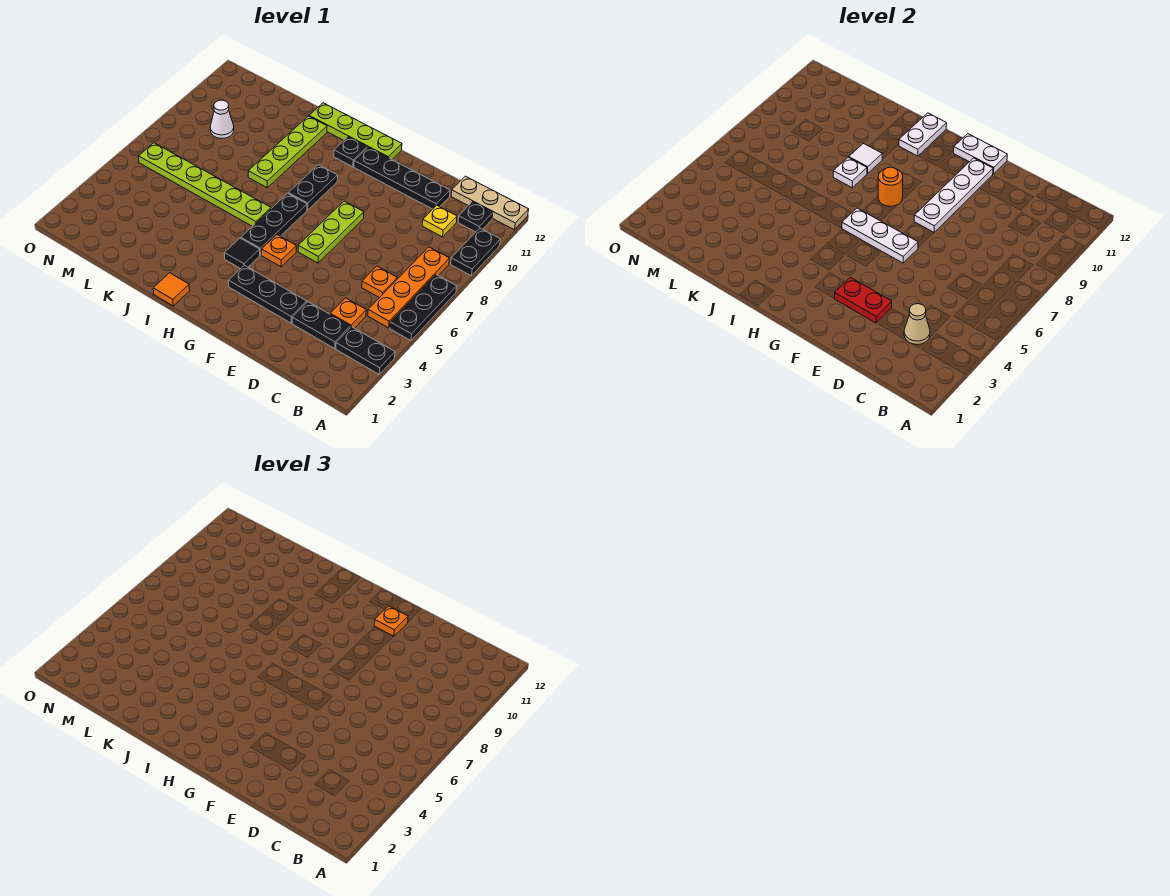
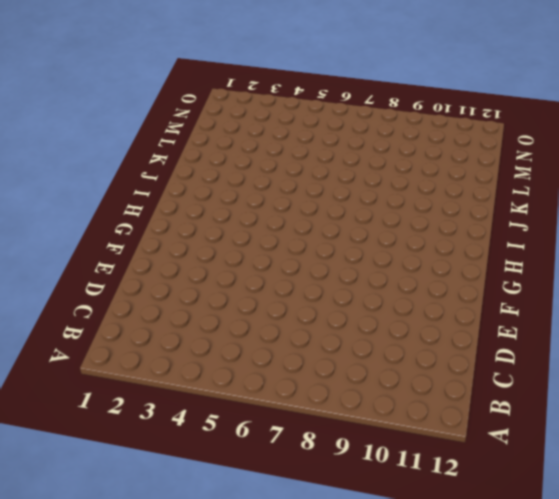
none -> black 1x2 plate [336,327,395,374]
none -> black 1x3 plate [390,274,457,340]
none -> black 1x2 plate [451,228,500,276]
none -> tan 1x3 plate [451,176,529,230]

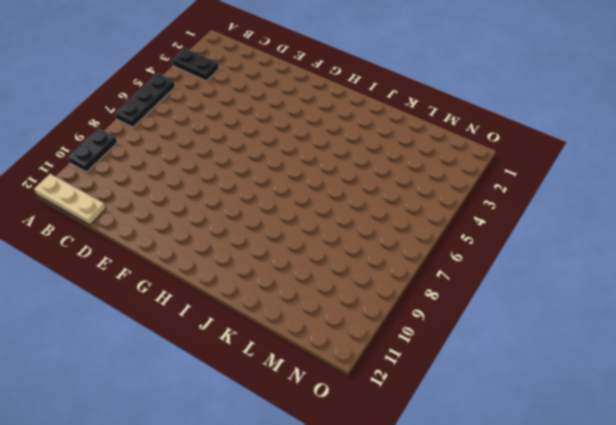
none -> orange 1x4 plate [368,247,449,328]
none -> black 1x1 plate [458,202,493,232]
none -> black 1x2 plate [292,302,350,348]
none -> orange 1x1 plate [330,298,366,328]

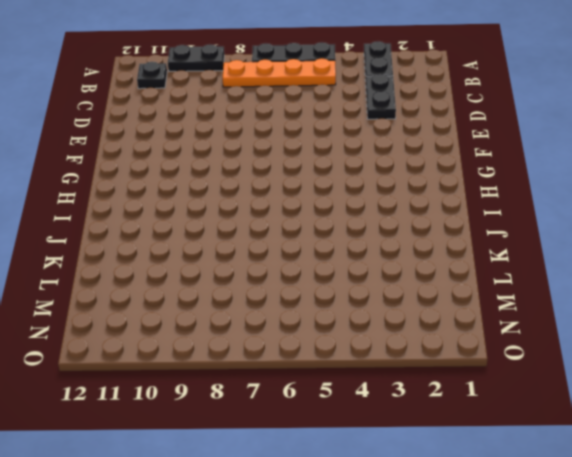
none -> tan 1x3 plate [451,176,529,230]
none -> orange 1x1 plate [330,298,366,328]
none -> orange 1x1 plate [362,266,397,298]
none -> yellow 1x1 plate [422,205,457,237]

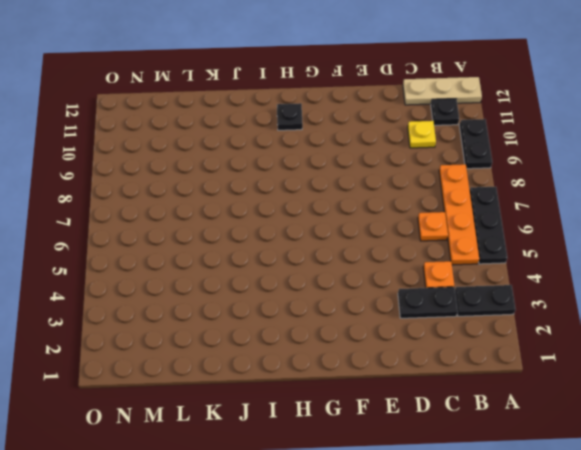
none -> black 1x4 plate [354,147,450,209]
none -> black 1x3 plate [229,265,307,323]
none -> lime 1x3 plate [298,201,364,263]
none -> orange 1x1 plate [261,235,296,267]

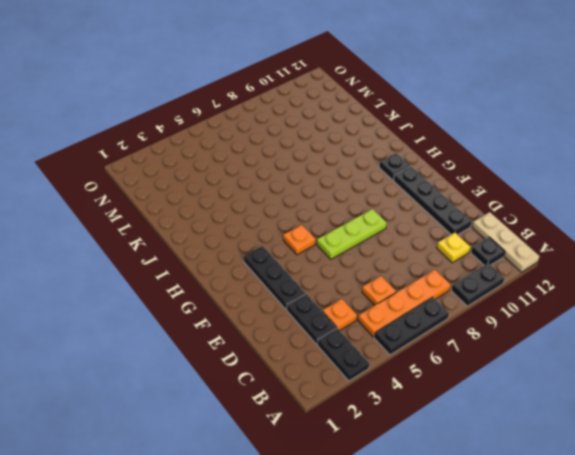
none -> lime 1x4 plate [309,103,402,159]
none -> black 1x1 tile [224,238,260,269]
none -> black 1x3 plate [241,194,307,255]
none -> black 1x2 plate [288,165,338,210]

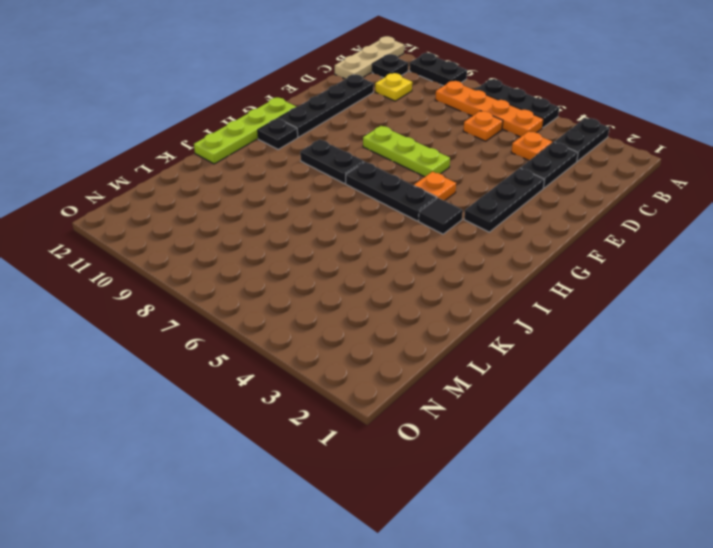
none -> orange 1x1 tile [153,273,190,306]
none -> lime 1x6 plate [138,143,271,226]
none -> lime 1x4 plate [248,116,327,188]
none -> white 1x1 cone [210,100,234,139]

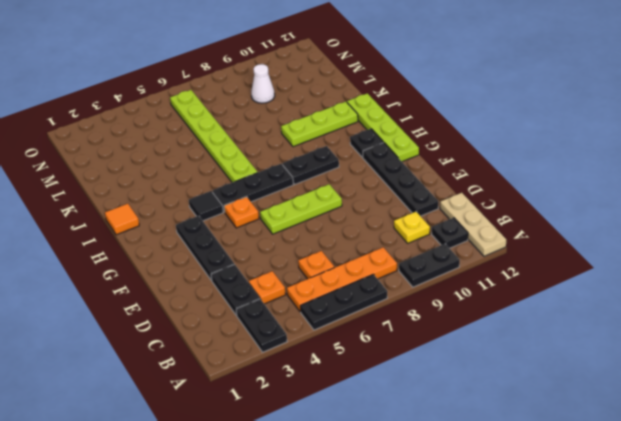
lime 1x3 plate [281,102,358,147] -> lime 1x4 plate [248,116,327,188]
none -> tan 1x1 cone [904,304,930,344]
none -> red 1x2 plate [835,277,892,323]
none -> white 1x3 plate [842,208,918,263]
none -> white 1x4 plate [914,158,993,232]

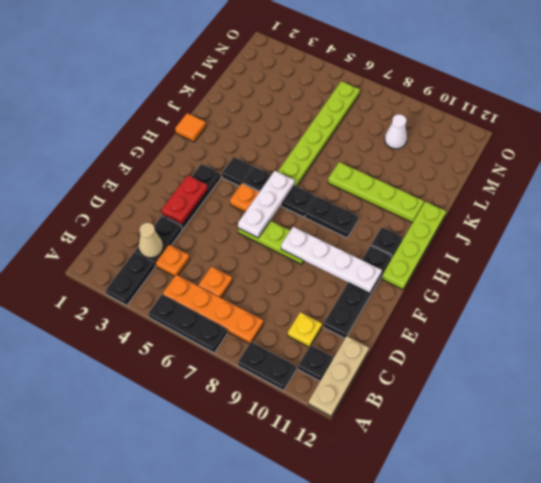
none -> white 1x2 plate [954,134,1007,174]
none -> orange 1x1 round brick [878,167,903,206]
none -> white 1x2 plate [899,113,947,156]
none -> white 1x1 plate [833,157,867,188]

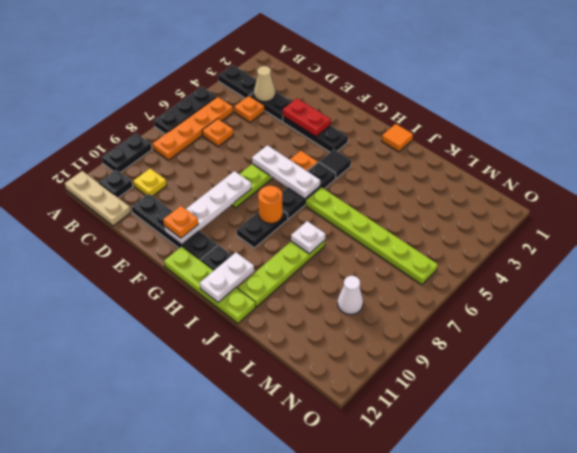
none -> white 1x2 plate [954,134,1007,174]
none -> white 1x1 tile [849,144,882,174]

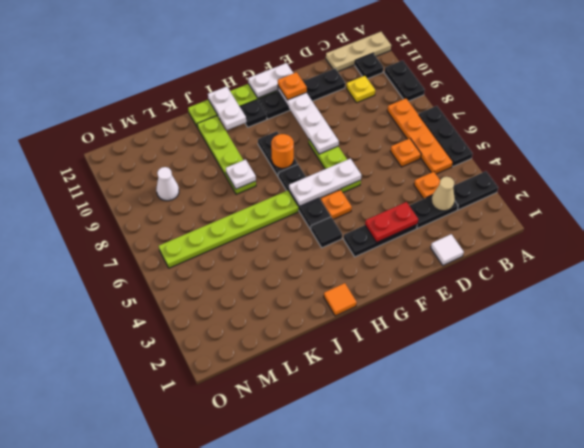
white 1x1 tile [431,234,464,265] -> white 1x1 tile moved to [849,144,882,174]

